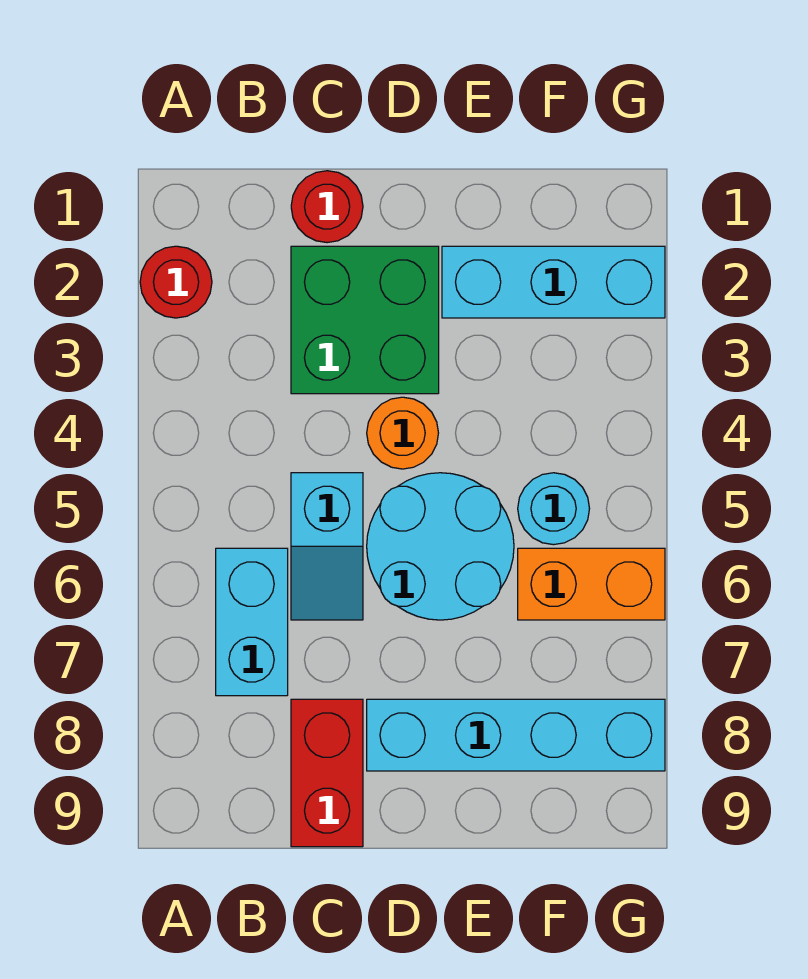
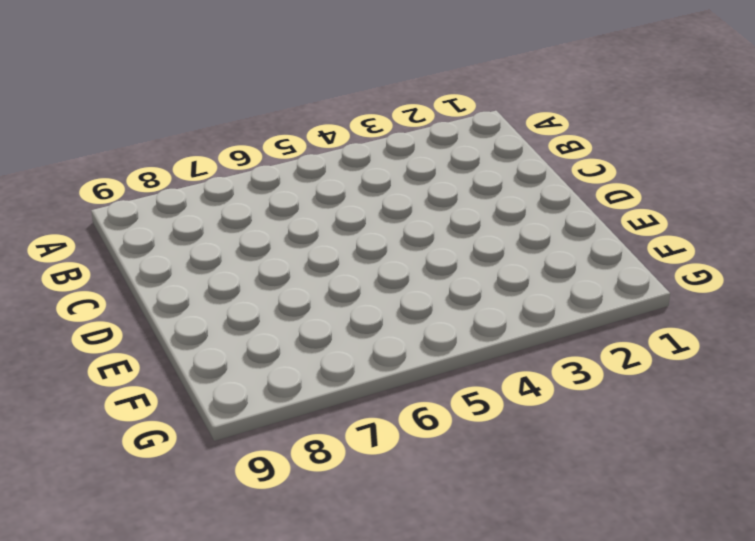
none -> red 1x1 round brick [140,246,212,318]
none -> cyan 1x2 brick [216,548,288,696]
none -> red 1x1 round brick [291,171,363,243]

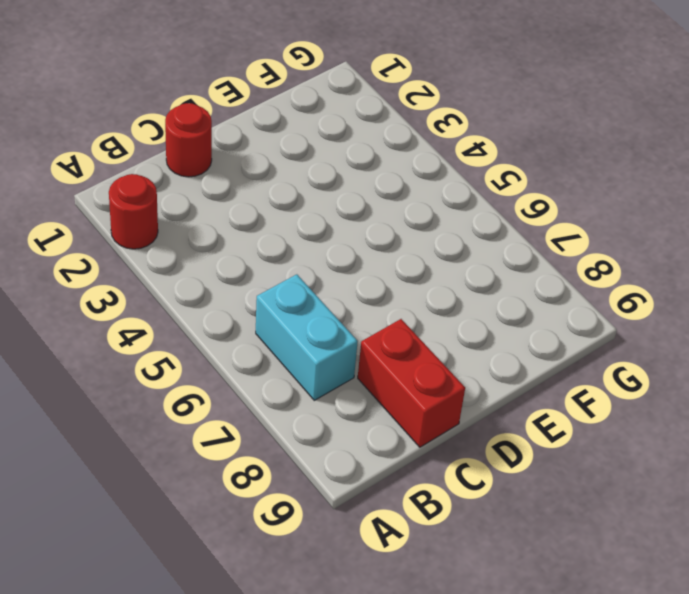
none -> green 2x2 brick [291,246,439,394]
none -> cyan 1x2 slope [291,473,363,620]
none -> orange 1x1 round brick [367,397,438,469]

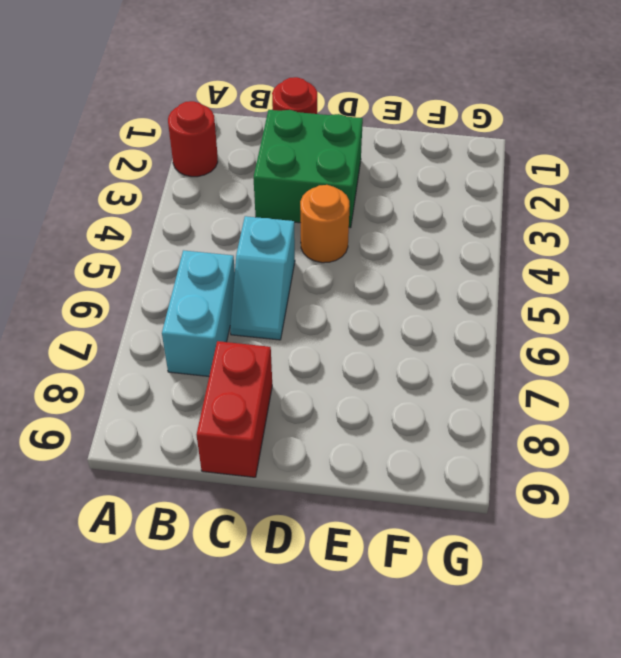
none -> cyan 2x2 round brick [367,473,514,620]
none -> cyan 1x4 brick [367,699,665,771]
none -> cyan 1x3 brick [442,246,665,318]

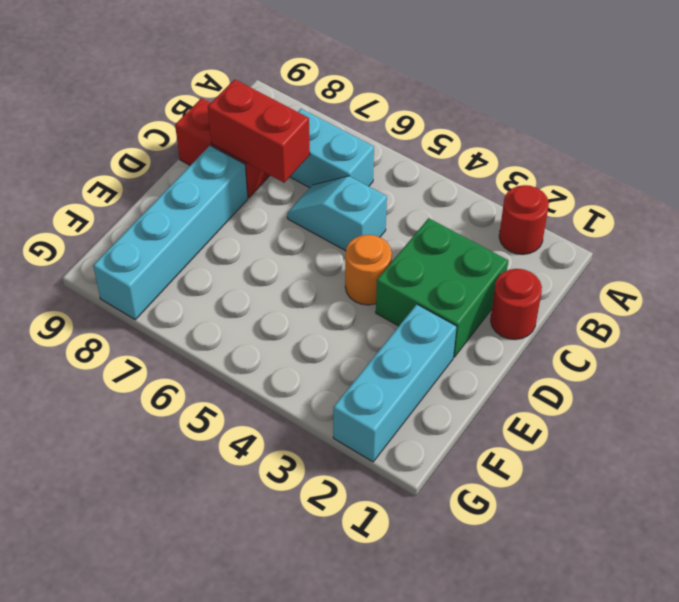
red 1x2 brick [208,79,310,183] -> none
none -> cyan 2x2 round brick [367,473,514,620]
none -> cyan 1x1 round brick [518,473,590,545]
none -> orange 1x2 brick [518,548,665,620]

